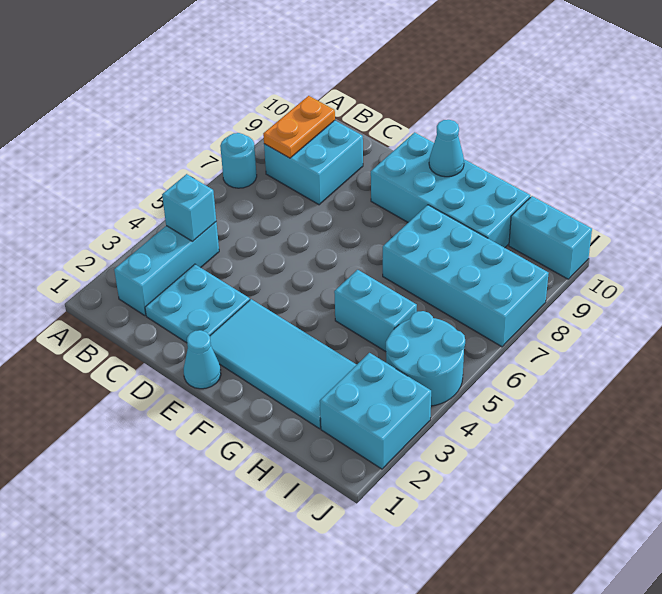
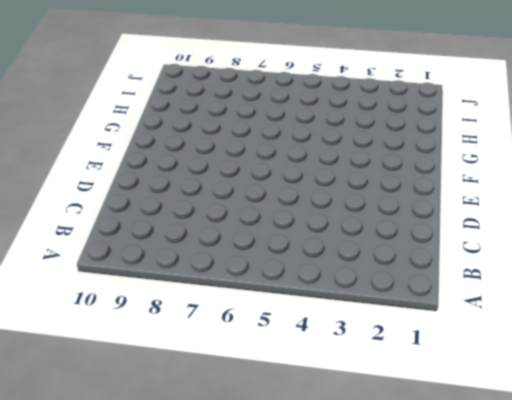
none -> cyan 1x1 round brick [220,133,257,188]
none -> cyan 1x3 brick [114,222,219,316]
none -> cyan 2x2 brick [264,121,363,205]

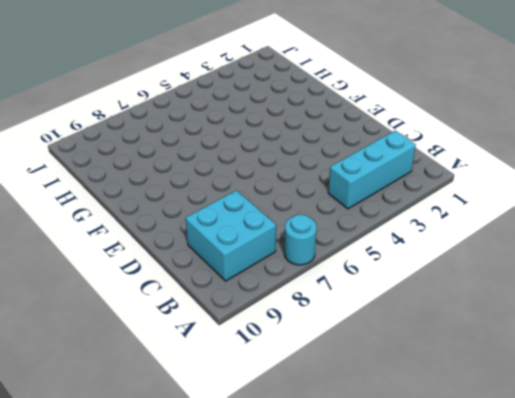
none -> cyan 2x2 plate [145,264,250,343]
none -> cyan 1x1 cone [184,330,221,389]
none -> cyan 2x4 tile [210,299,357,429]

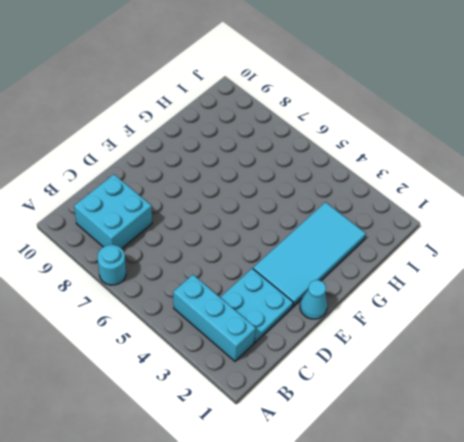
none -> cyan 2x4 brick [371,132,530,248]
none -> cyan 1x2 brick [334,270,417,352]
none -> cyan 2x4 brick [383,205,549,347]

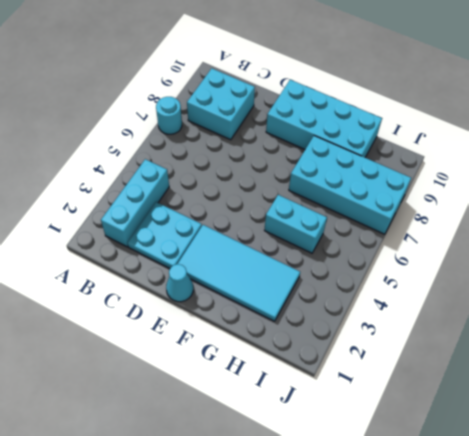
none -> cyan 2x2 brick [320,353,431,469]
none -> cyan 2x2 round brick [386,311,465,406]
none -> cyan 1x2 brick [509,196,592,279]

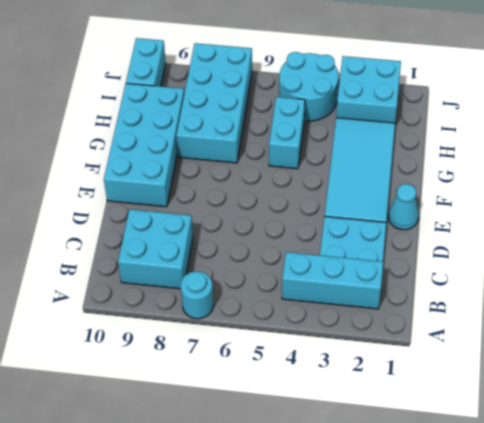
none -> cyan 1x1 brick [162,174,216,241]
none -> orange 1x2 plate [263,96,335,158]
none -> cyan 1x1 cone [429,120,464,177]

